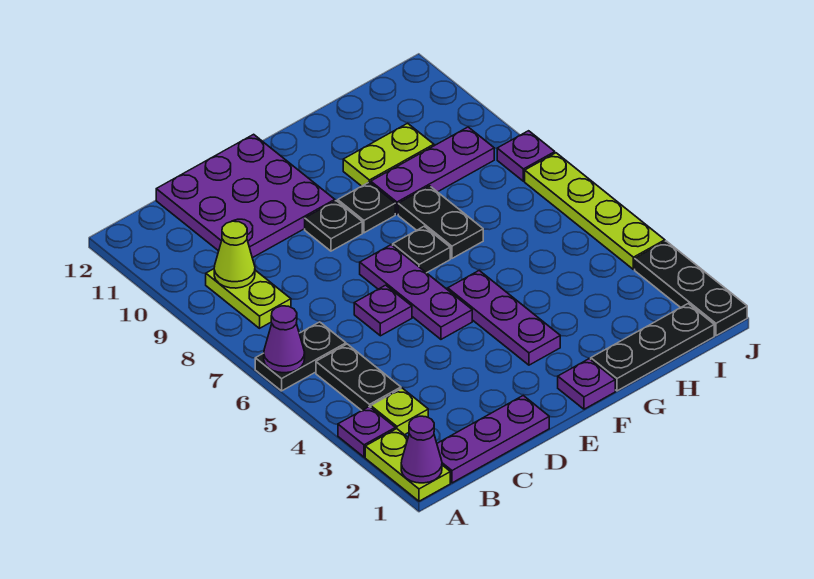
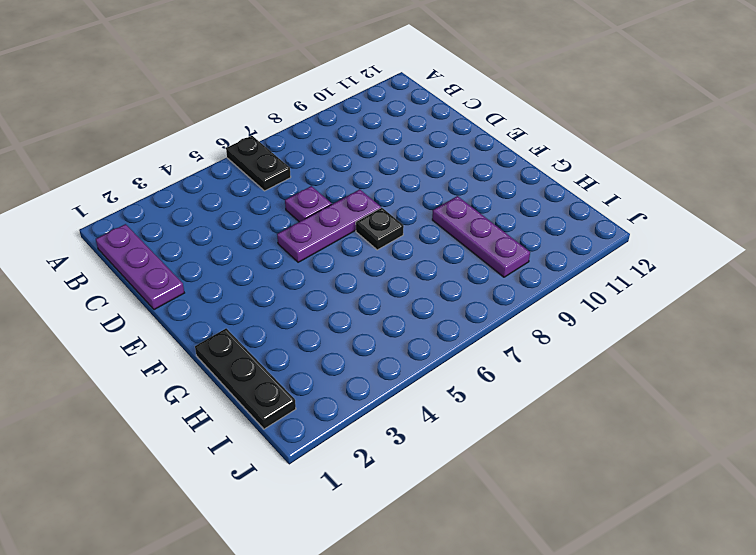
none -> lime 1x2 plate [365,429,450,501]
none -> purple 1x1 plate [338,407,395,457]
none -> lime 1x1 plate [371,388,428,435]

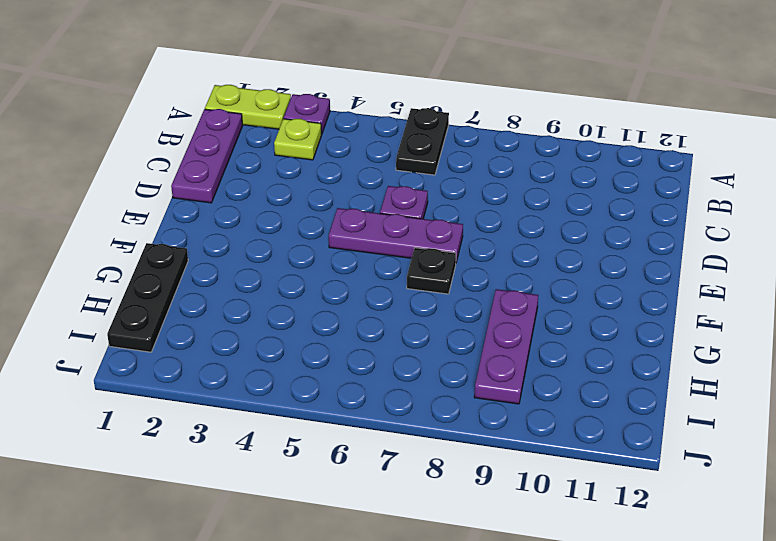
none -> black 1x2 plate [316,344,401,411]
none -> lime 1x2 plate [206,269,291,328]
none -> purple 3x3 plate [156,134,335,258]

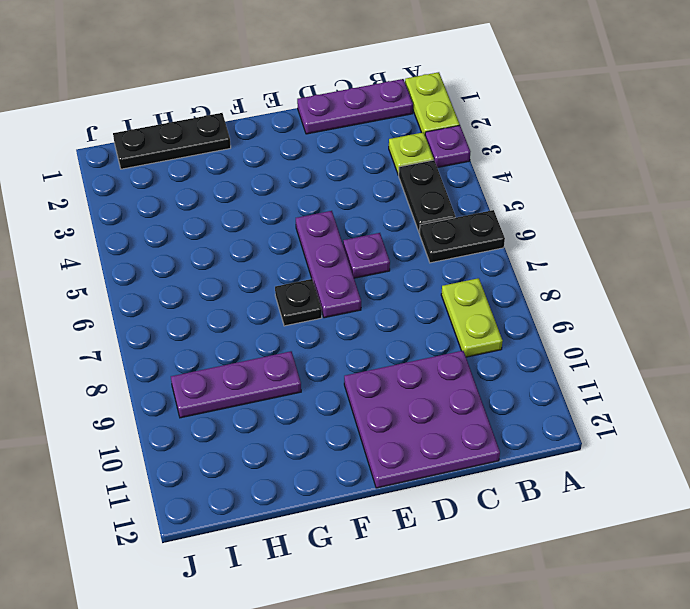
none -> black 1x1 plate [305,201,362,251]
none -> purple 1x1 plate [558,359,615,409]
none -> purple 1x3 plate [448,271,560,365]

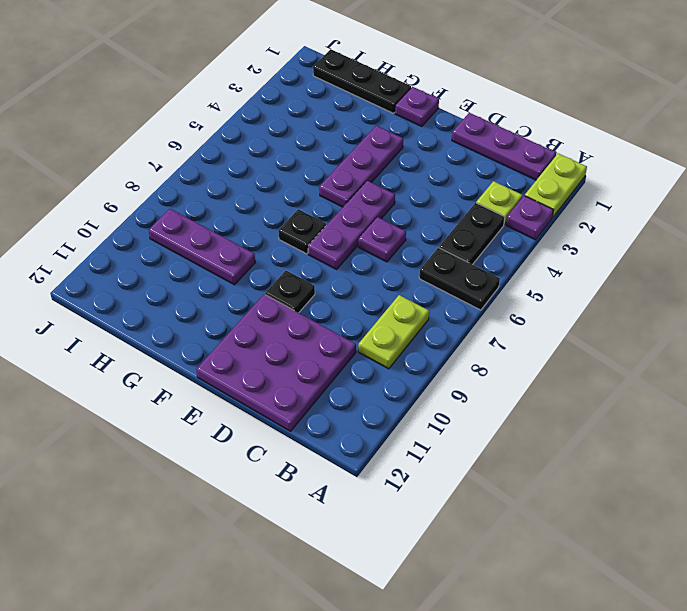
none -> black 1x1 plate [338,182,395,233]
none -> black 1x2 plate [398,186,483,258]
none -> lime 1x2 plate [343,123,434,186]

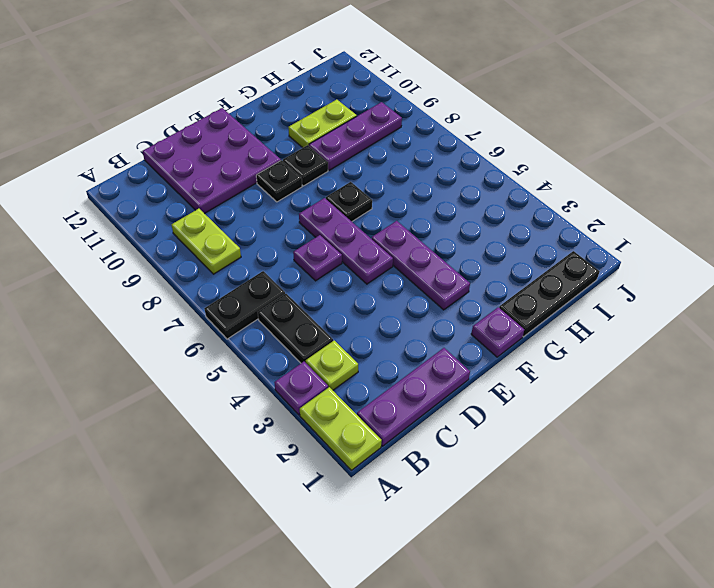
none -> black 1x2 plate [398,186,483,258]
none -> black 1x3 plate [635,241,747,336]
none -> lime 1x4 plate [525,153,665,270]

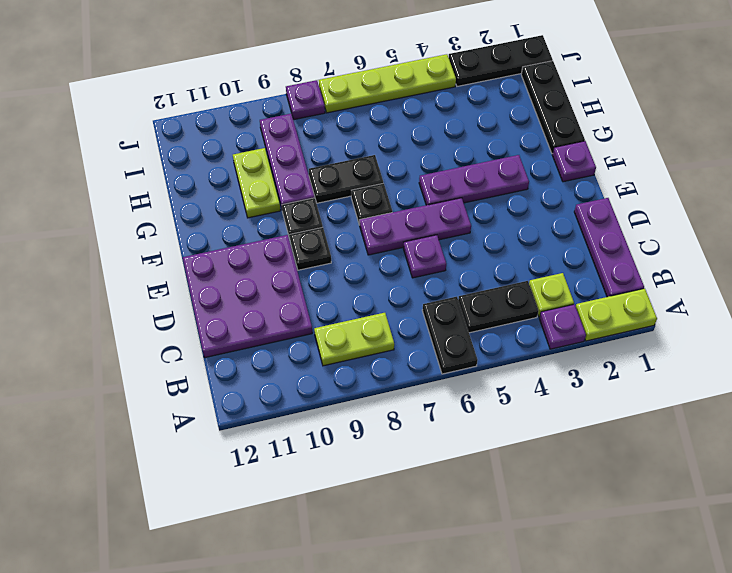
none -> purple 1x1 cone [401,416,442,483]
none -> purple 1x1 cone [264,306,305,373]
none -> lime 1x1 cone [214,221,255,288]

